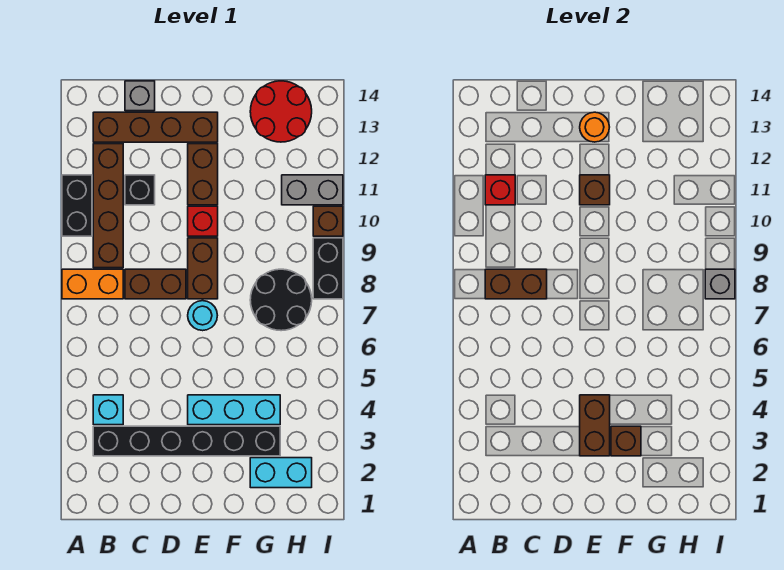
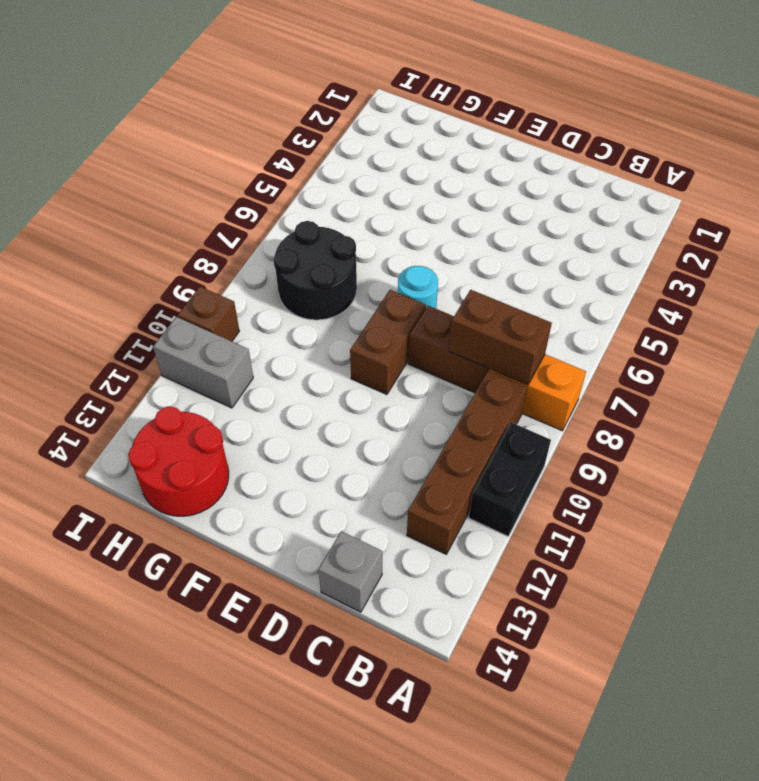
none -> black 1x6 brick [93,426,280,456]
none -> cyan 1x1 brick [93,395,123,425]
none -> brown 1x4 brick [93,112,218,142]

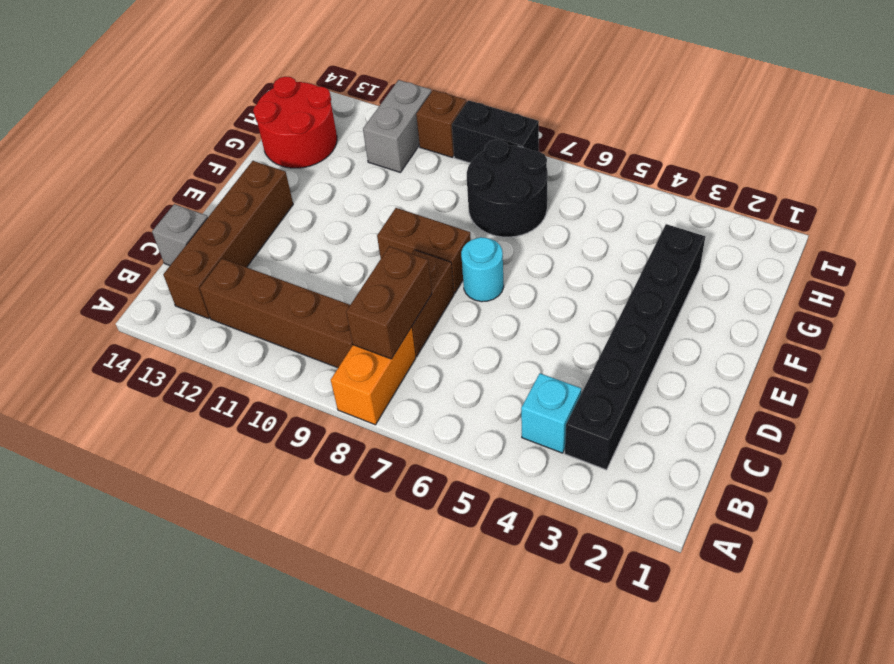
none -> black 1x2 brick [62,175,92,236]
none -> black 1x1 brick [125,175,155,205]
none -> cyan 1x3 brick [188,395,280,425]

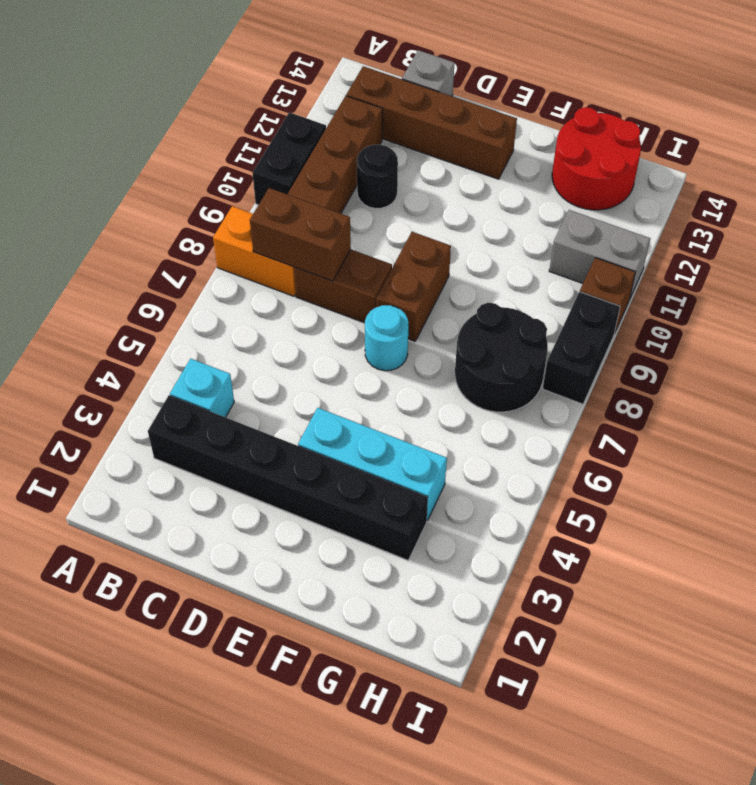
black 1x1 round brick [357,145,398,208] -> black 1x1 brick [125,175,155,205]
none -> red 1x1 brick [188,206,218,236]
none -> brown 1x2 brick [188,144,218,205]
none -> cyan 1x2 brick [250,458,312,488]

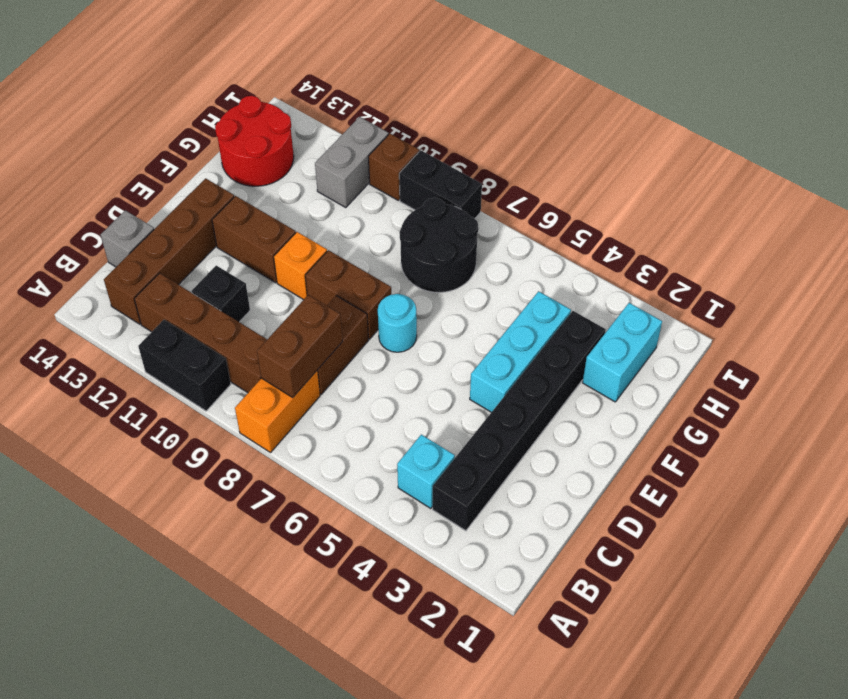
orange 1x1 brick [274,232,327,300] -> red 1x1 brick [188,206,218,236]
none -> red 1x1 brick [485,175,515,205]
none -> brown 1x2 brick [580,395,610,456]
none -> brown 1x1 brick [580,175,610,205]

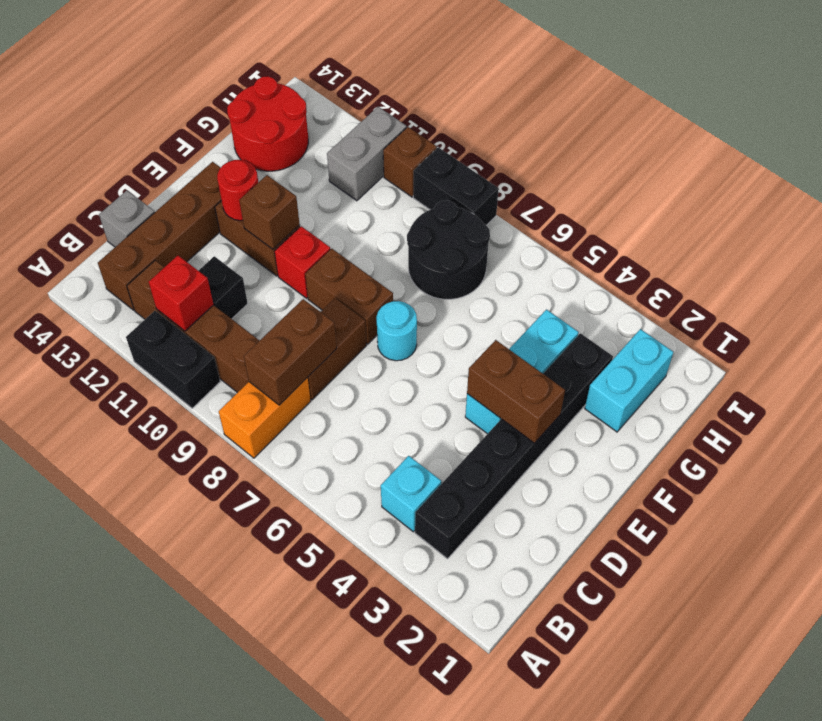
red 1x1 round brick [217,160,258,221] -> none
none -> orange 1x1 round brick [580,112,609,142]
none -> brown 1x1 brick [611,426,641,456]
none -> grey 1x1 brick [705,269,735,299]

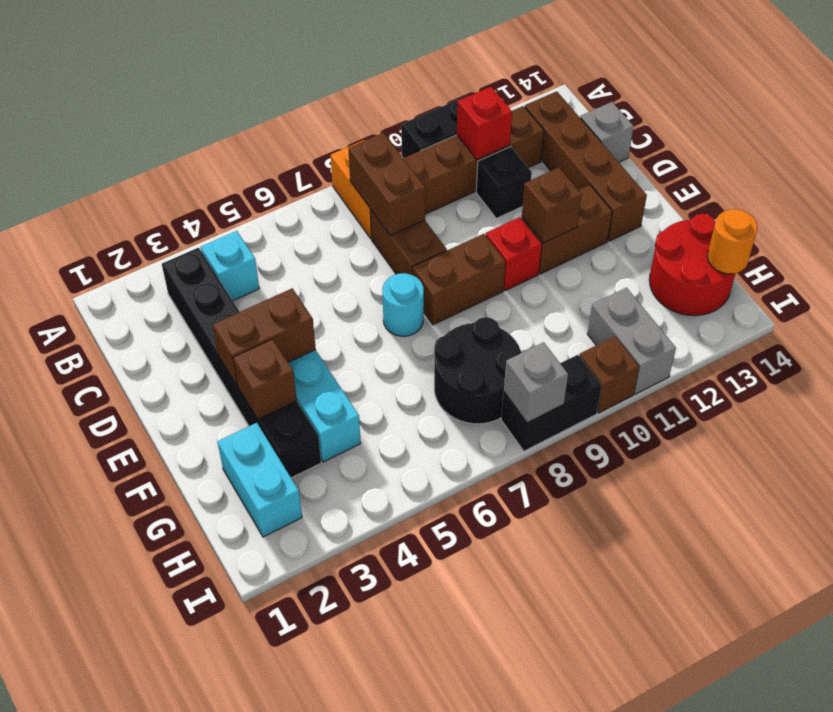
orange 1x1 round brick [707,209,757,274] -> orange 1x1 round brick moved to [580,112,609,142]

